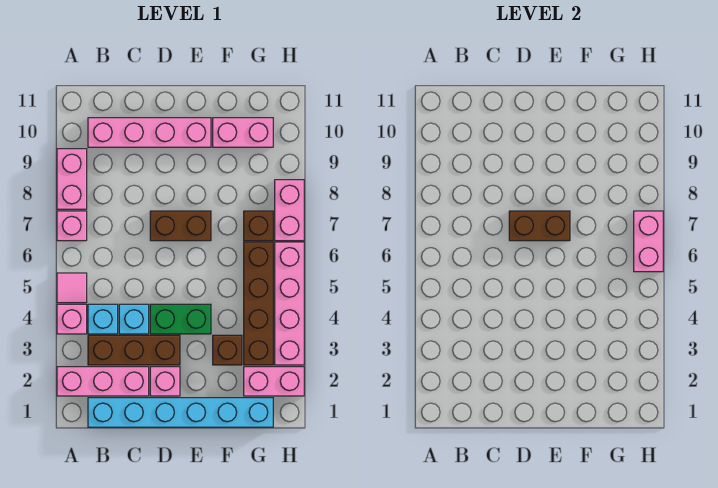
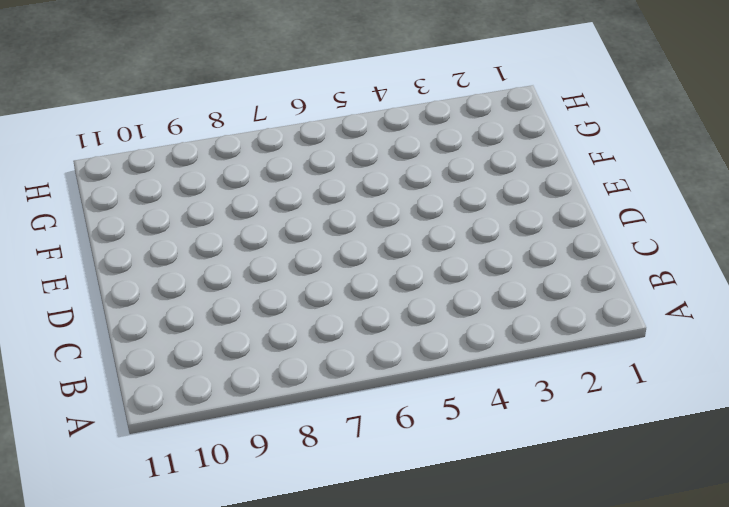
none -> pink 1x3 brick [57,367,149,396]
none -> pink 1x1 brick [57,304,87,334]
none -> pink 1x1 tile [57,273,87,303]

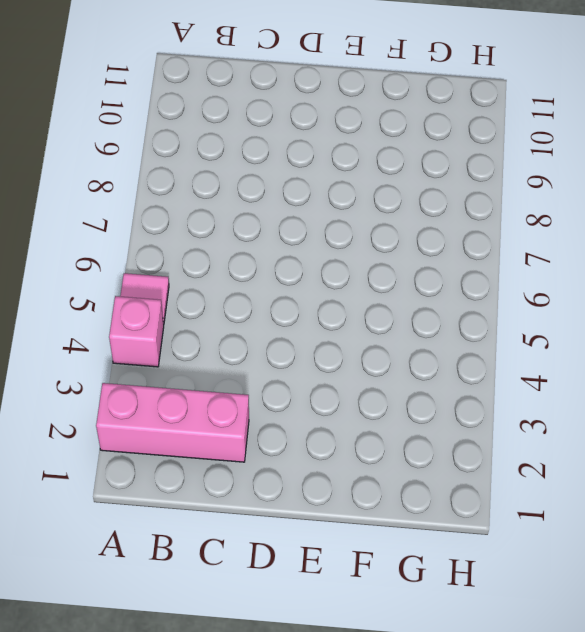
none -> pink 1x1 brick [57,211,87,241]
none -> pink 1x2 brick [57,149,87,209]
none -> cyan 1x6 brick [88,398,273,427]

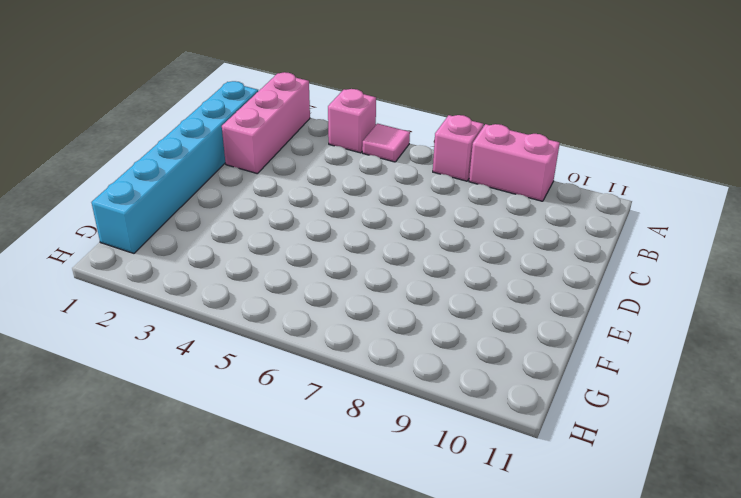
none -> brown 1x3 brick [88,335,180,365]
none -> cyan 1x1 brick [88,304,118,334]
none -> pink 1x4 brick [88,118,211,147]

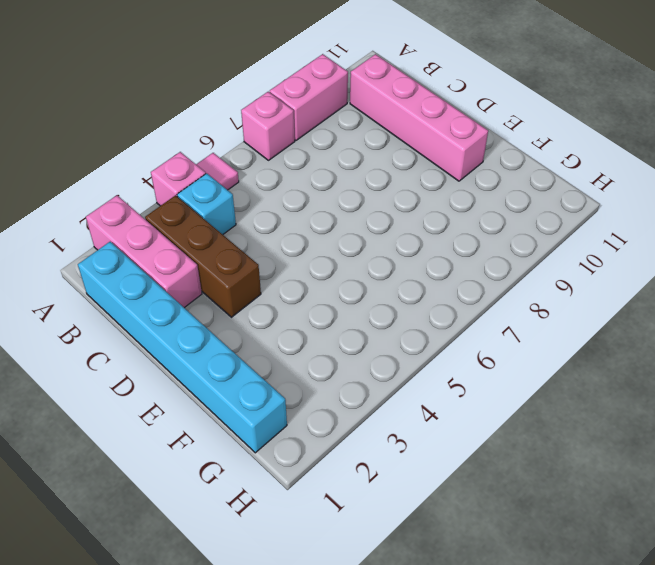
none -> cyan 1x1 brick [119,304,149,334]
none -> pink 1x1 brick [150,367,180,396]
none -> green 1x2 brick [150,304,211,334]

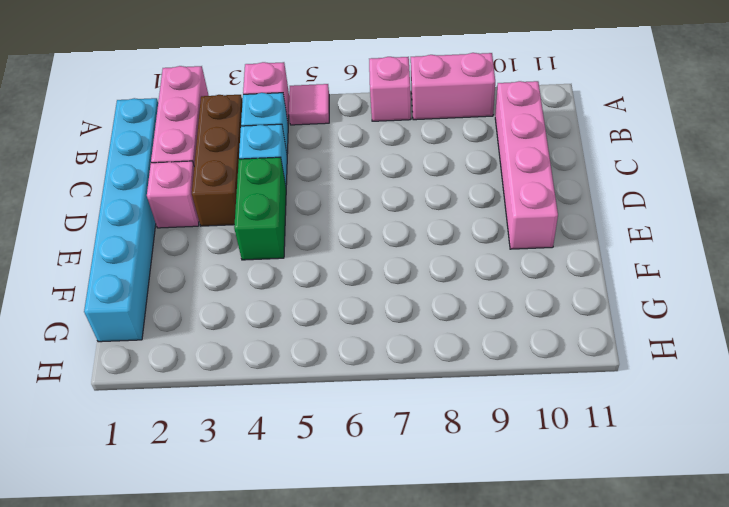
none -> brown 1x2 brick [150,211,211,241]
none -> brown 1x1 brick [213,335,242,365]
none -> pink 1x2 brick [213,118,273,147]

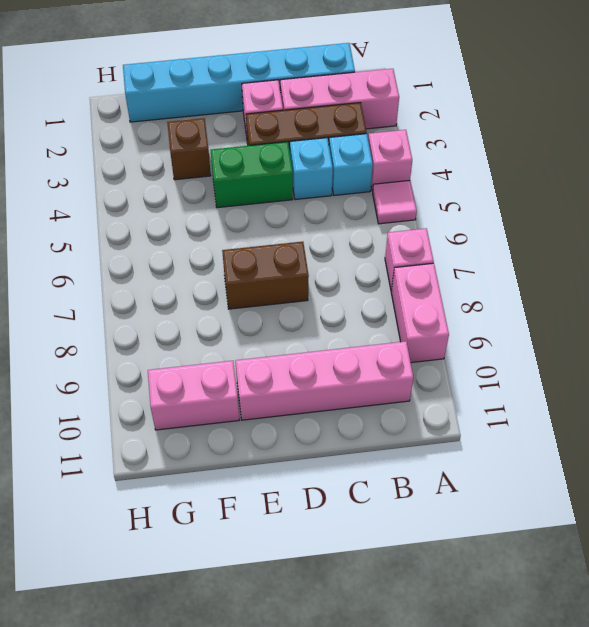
none -> pink 1x2 brick [244,367,304,396]
none -> brown 1x4 brick [244,242,273,365]
none -> brown 1x1 brick [244,211,273,241]

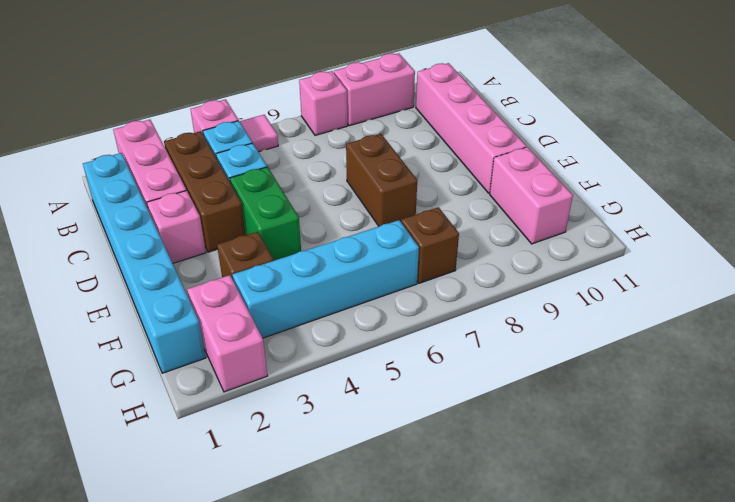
cyan 1x4 brick [232,220,419,338] -> brown 1x4 brick [244,242,273,365]
none -> pink 1x4 brick [275,242,304,365]
none -> pink 1x2 brick [275,180,304,241]
none -> brown 1x2 brick [509,211,570,241]

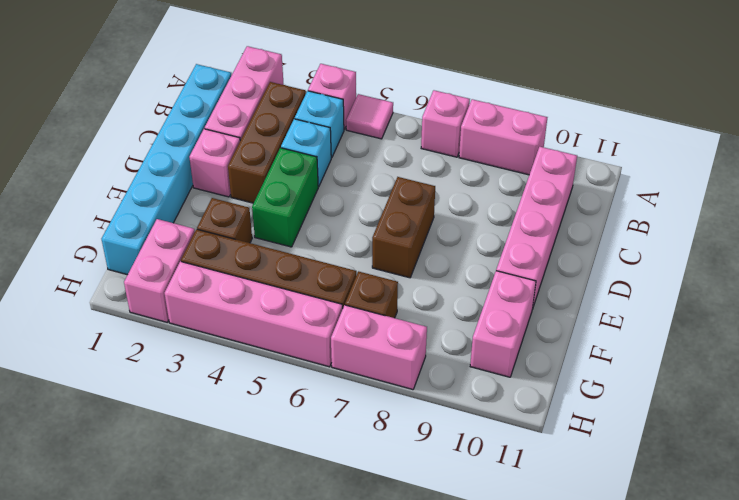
none -> brown 1x2 brick [509,211,570,241]
none -> pink 1x2 brick [634,211,663,272]

